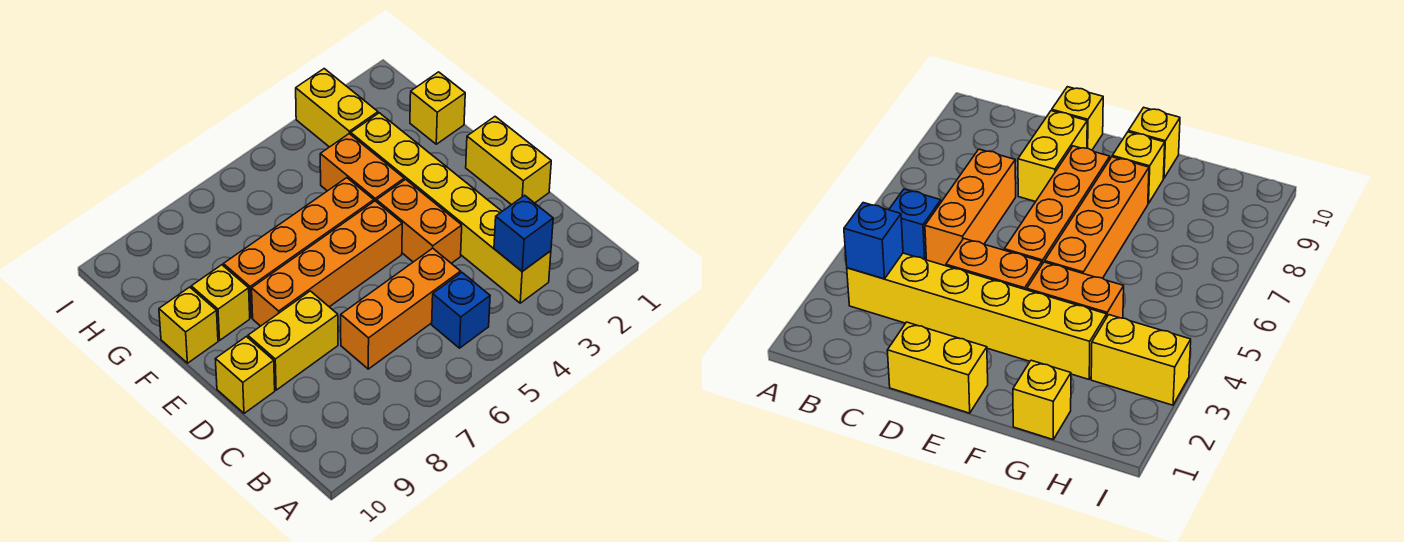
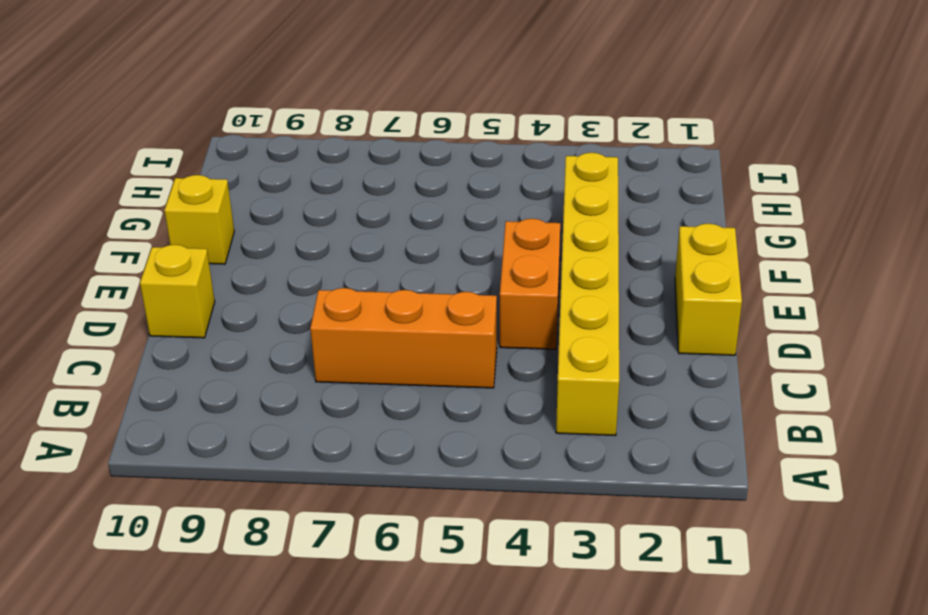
none -> blue 1x1 brick [432,273,490,348]
none -> yellow 1x2 brick [248,291,338,390]
none -> orange 1x4 brick [252,201,402,326]

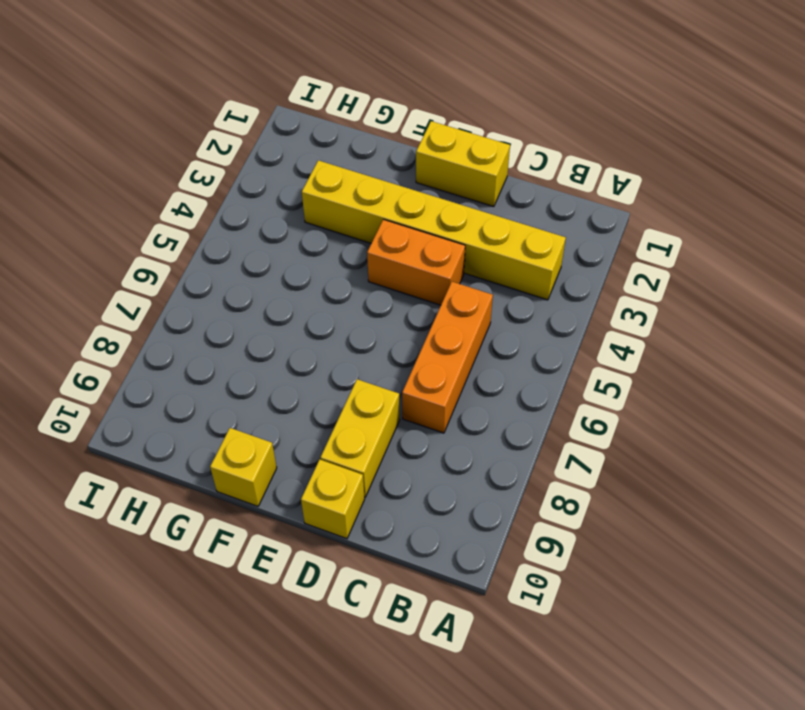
none -> blue 1x1 brick [432,273,490,348]
none -> orange 1x4 brick [252,201,402,326]
none -> orange 1x2 brick [320,134,404,202]

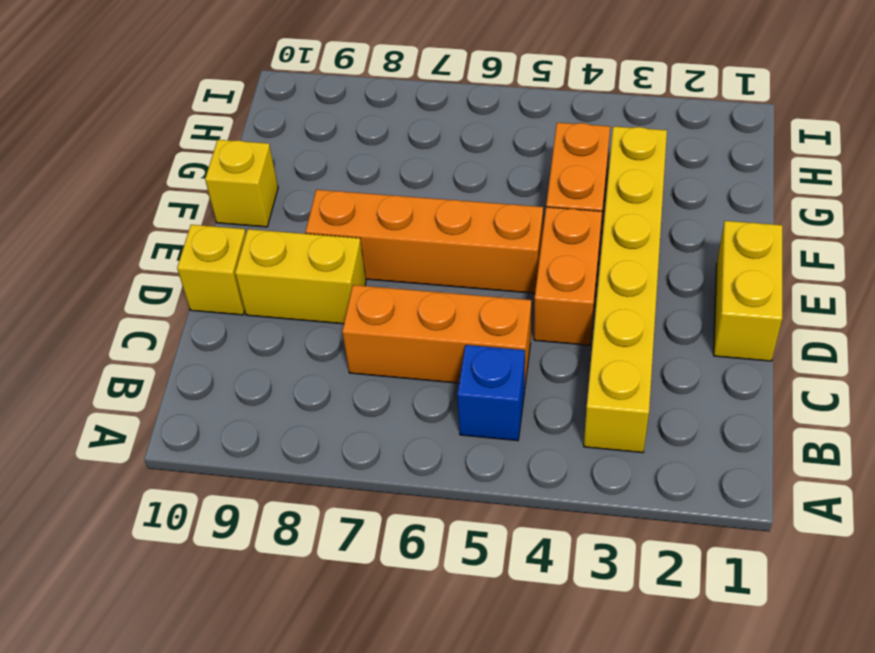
none -> orange 1x4 brick [223,178,374,318]
none -> yellow 1x1 brick [191,265,250,340]
none -> yellow 1x1 brick [410,72,465,144]

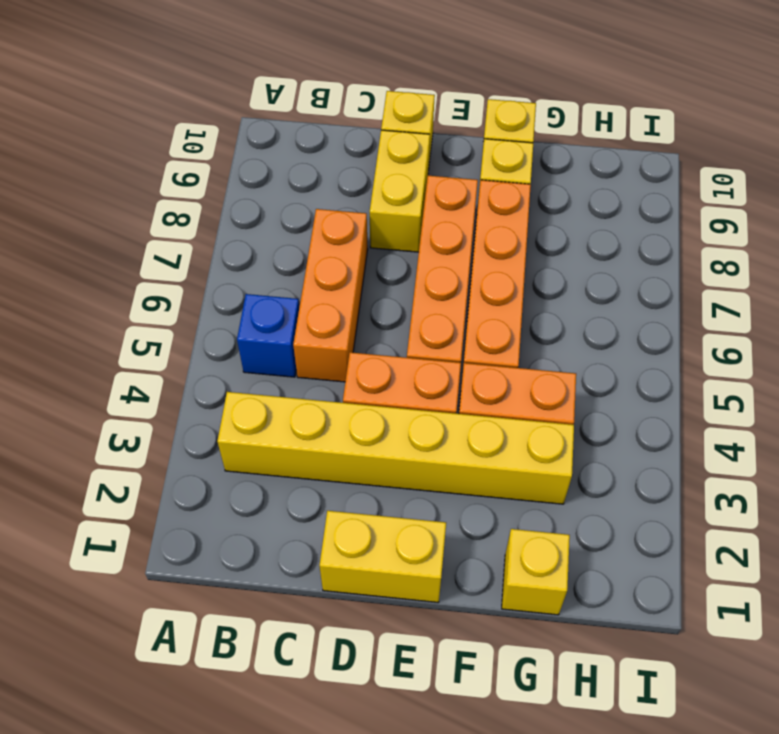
none -> yellow 1x2 brick [296,69,378,147]
none -> blue 1x1 brick [494,195,553,271]

